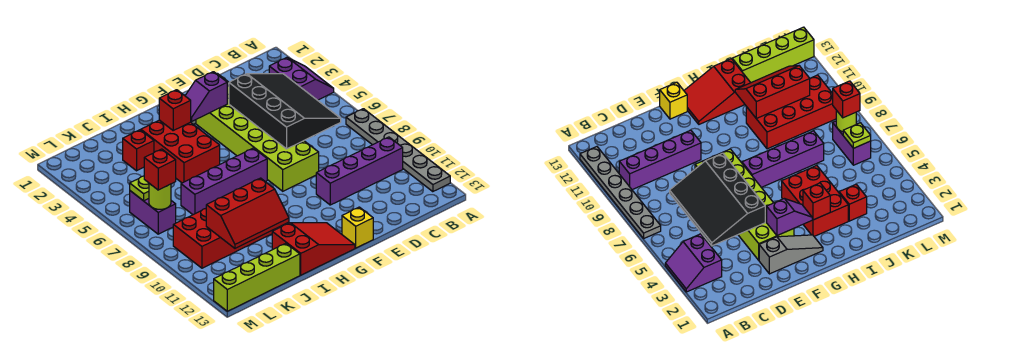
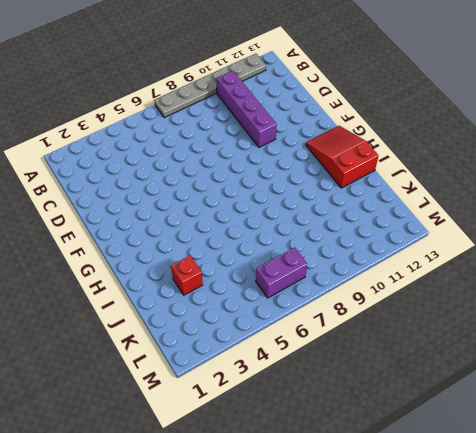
none -> purple 2x2 slope [269,57,334,100]
none -> grey 1x3 slope [759,235,823,274]
none -> lime 2x6 brick [196,86,319,191]

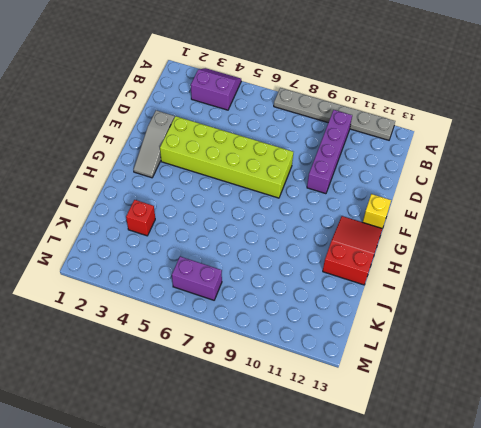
none -> purple 1x4 brick [181,148,267,215]
none -> red 2x3 brick [141,120,220,183]
none -> red 2x4 brick [173,209,274,268]

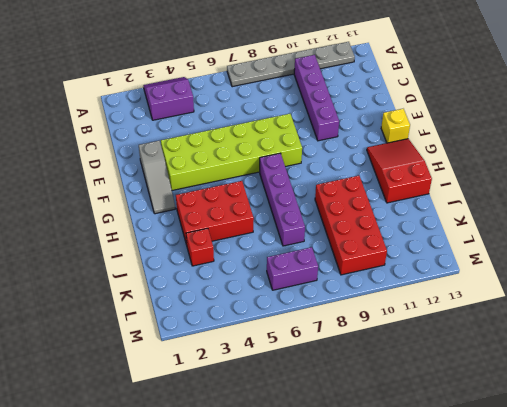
none -> lime 1x4 brick [214,243,300,311]
none -> black 3x4 slope [229,74,341,149]
none -> purple 1x2 slope [185,72,227,121]

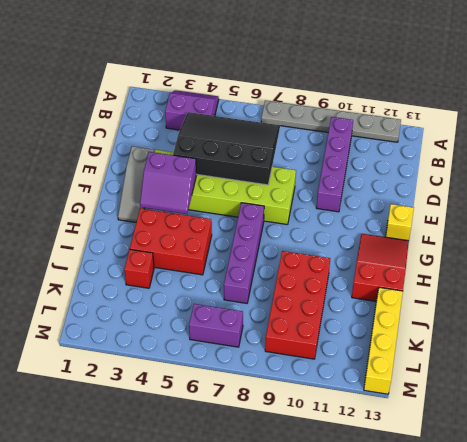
purple 2x2 slope [140,152,197,214] -> purple 1x2 slope [185,72,227,121]
yellow 1x4 brick [364,287,403,394] -> lime 1x4 brick [214,243,300,311]
none -> red 1x1 brick [159,90,191,130]
none -> red 2x3 slope [206,178,289,248]
none -> lime 1x1 plate [130,176,149,201]

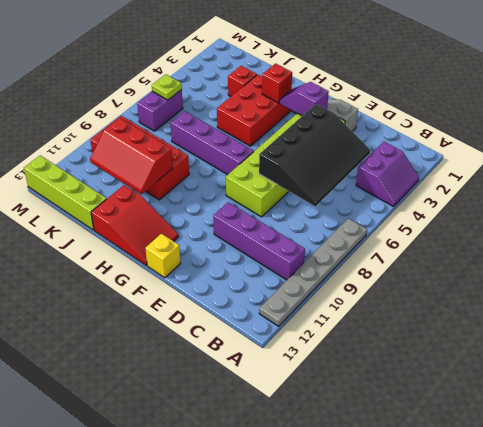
none -> lime 1x1 round brick [149,183,171,209]
none -> red 1x1 brick [144,149,176,190]

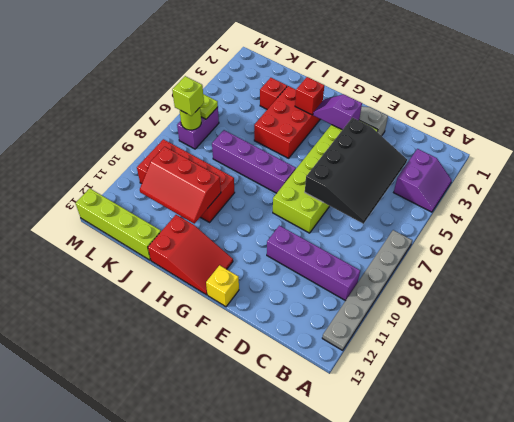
lime 1x1 brick [172,76,204,116] -> red 1x1 brick [144,149,176,190]

